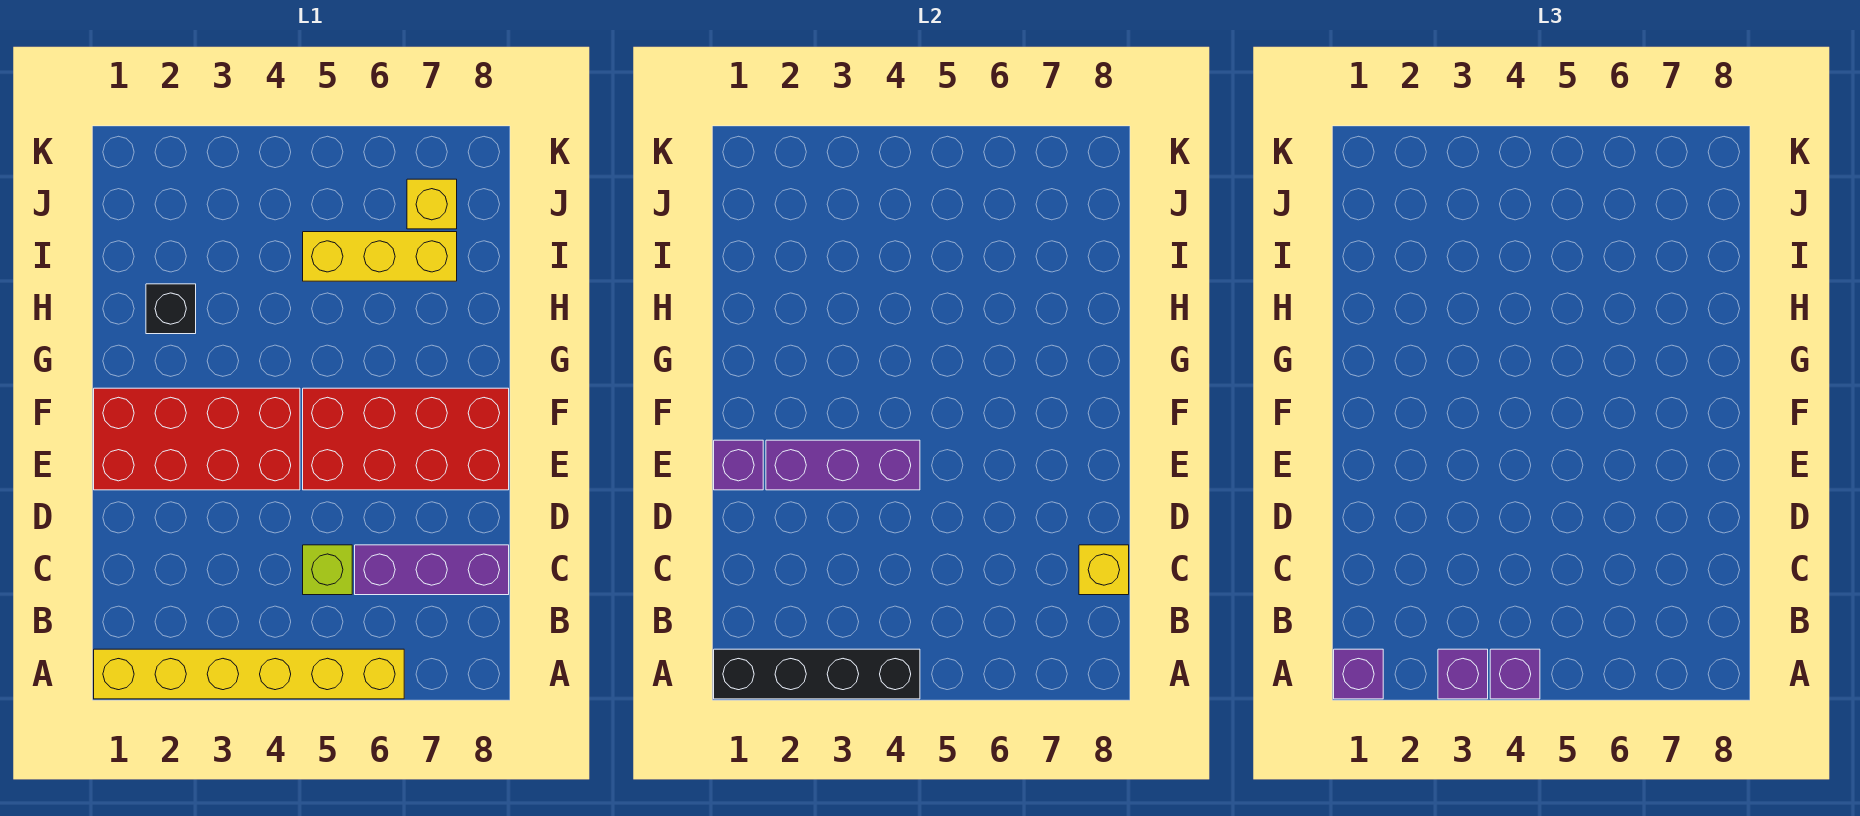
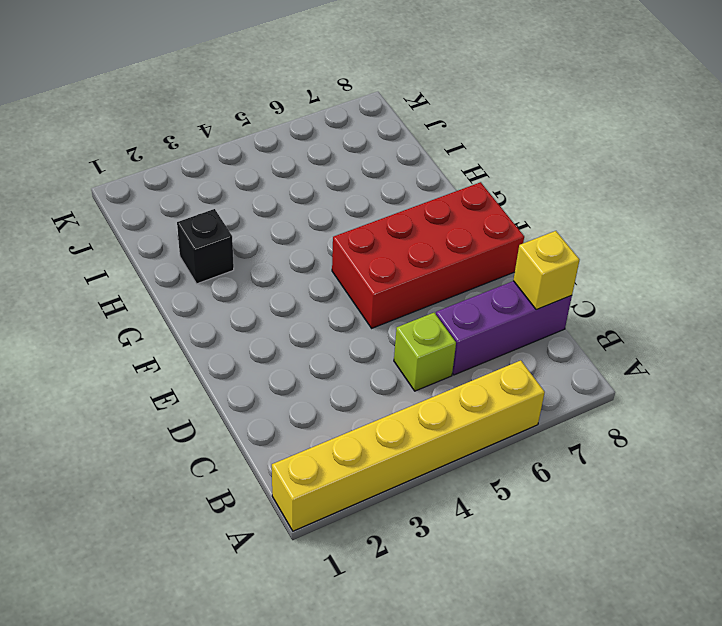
none -> red 2x4 brick [94,388,300,490]
none -> yellow 1x3 brick [303,232,457,281]
none -> yellow 1x1 brick [407,179,457,229]

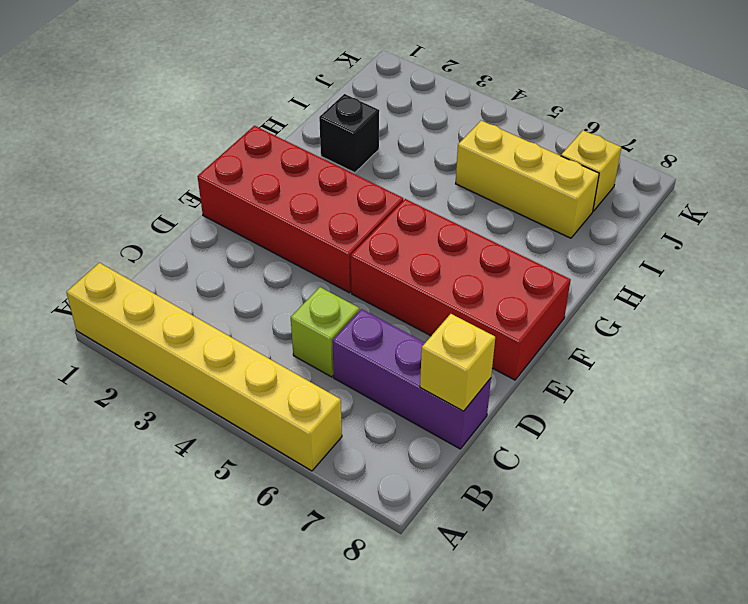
none -> black 1x4 brick [714,649,920,699]
none -> purple 1x1 brick [714,440,763,490]
none -> purple 1x3 brick [766,440,920,490]

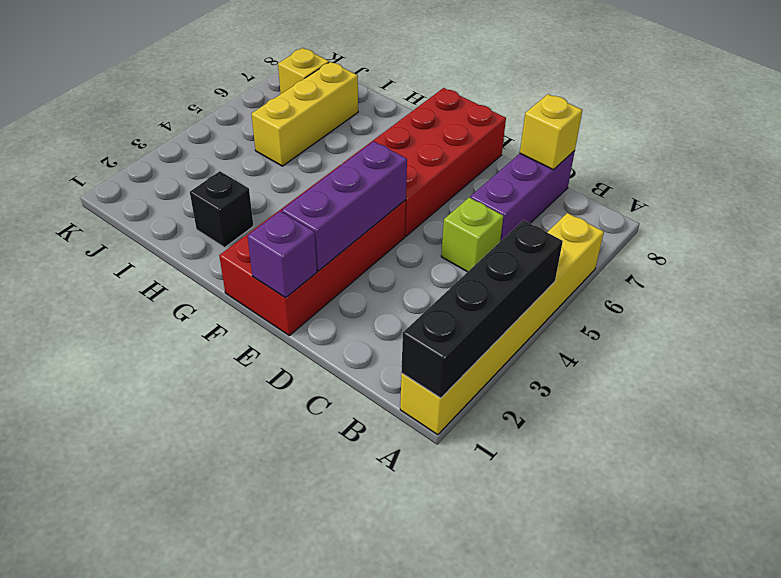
none -> purple 1x1 brick [1334,649,1383,699]
none -> purple 1x1 brick [1438,649,1488,699]
none -> purple 1x1 brick [1490,649,1540,699]

